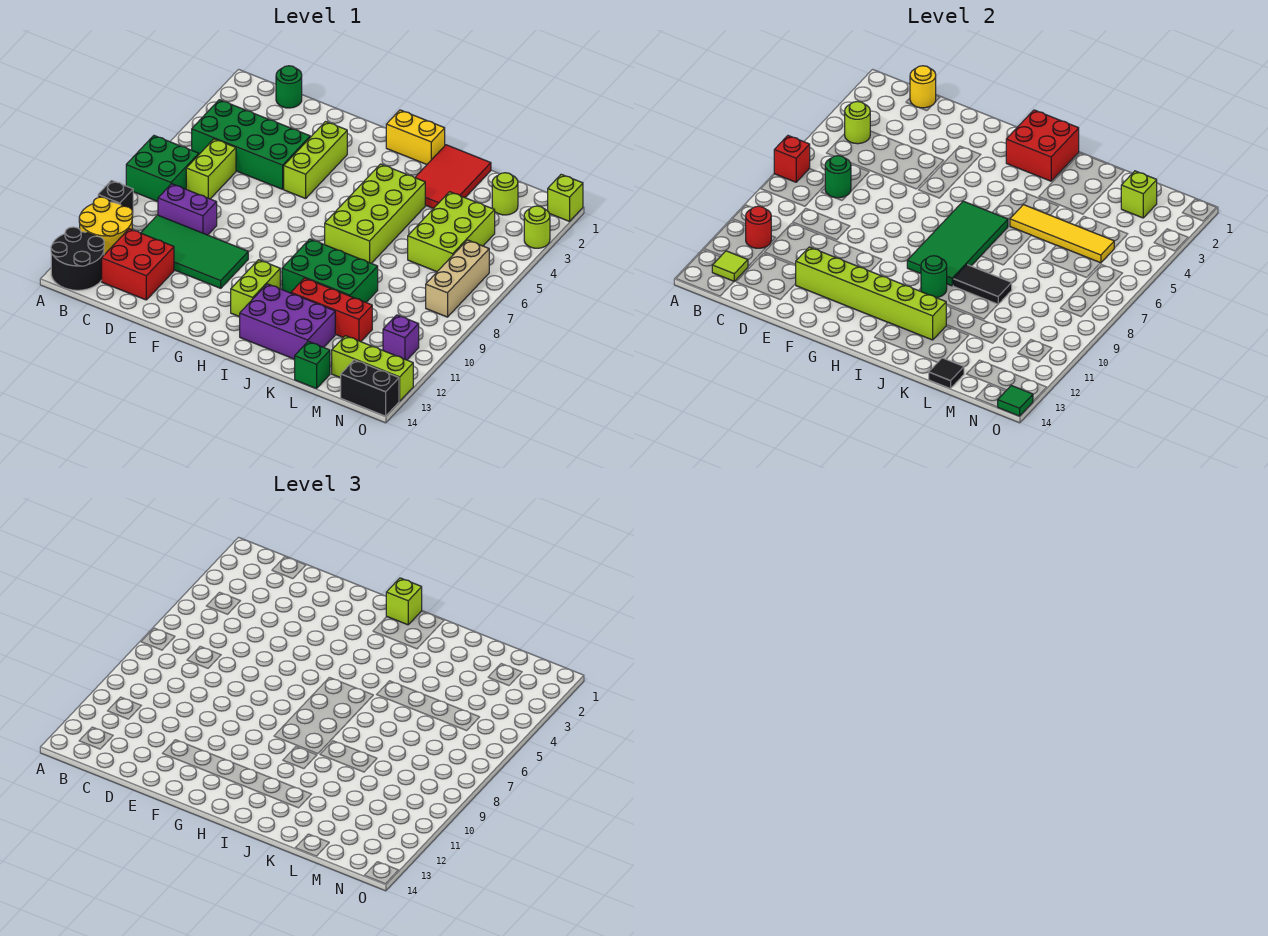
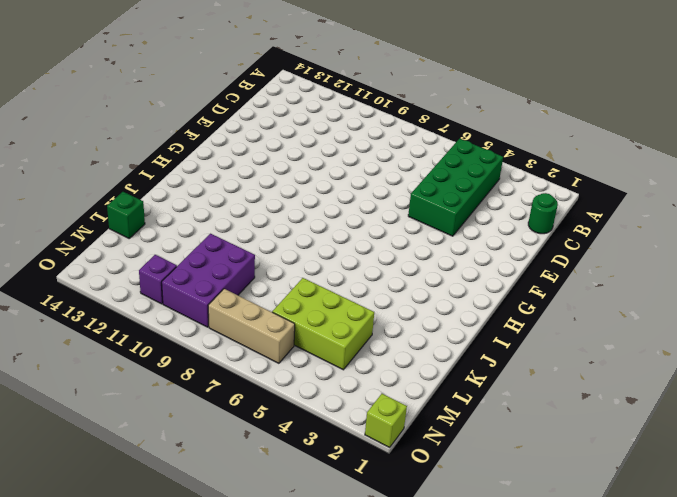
purple 2x3 brick [162,234,255,327] -> purple 2x3 brick moved to [240,284,335,359]
none -> green 2x2 brick [126,136,199,201]
none -> black 1x1 brick [98,180,133,212]
none -> yellow 2x2 round brick [79,197,133,255]
none -> black 2x2 round brick [51,227,104,290]

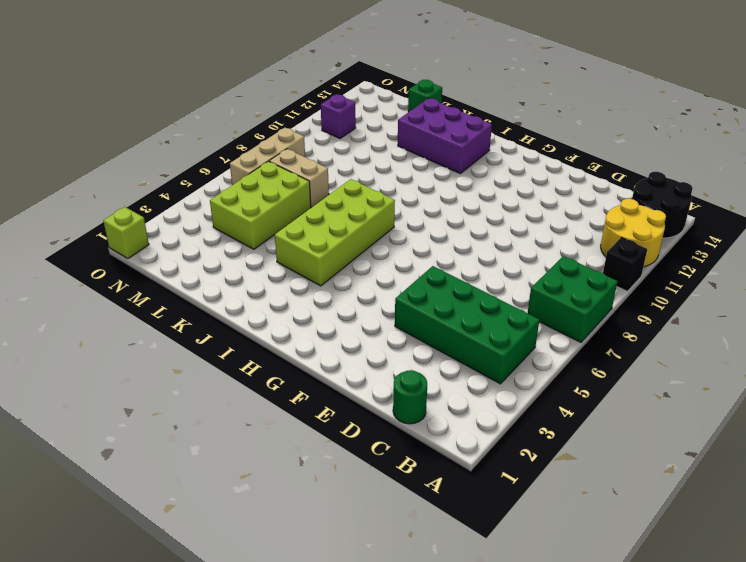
tan 1x2 brick [269,149,329,207] -> none
none -> lime 1x2 brick [186,139,236,199]
none -> purple 1x2 brick [158,184,217,235]
none -> green 2x4 tile [141,215,248,288]
none -> red 2x2 brick [102,229,174,300]

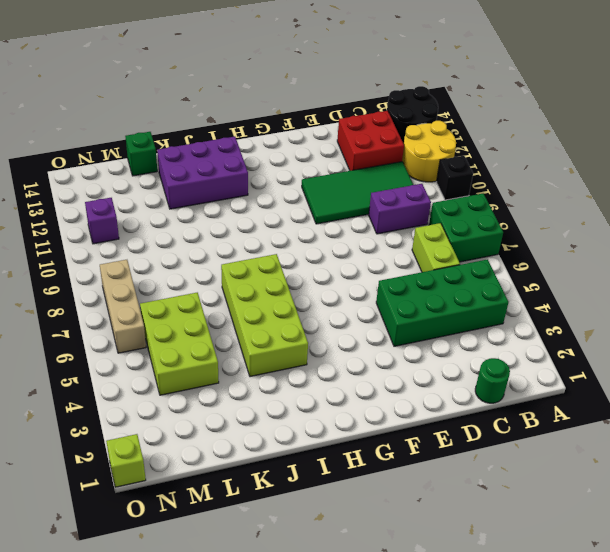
none -> lime 1x3 brick [284,122,347,199]
none -> yellow 1x2 brick [386,110,445,164]
none -> lime 1x2 brick [231,260,280,317]
none -> green 2x3 brick [282,239,378,302]

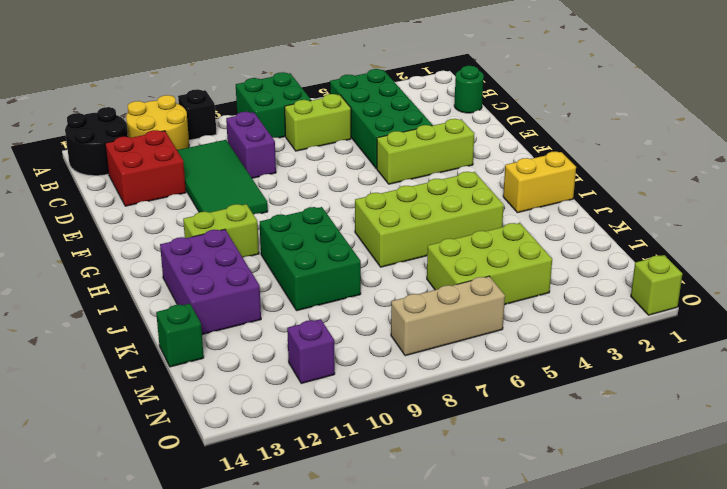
yellow 1x2 brick [503,152,576,213] -> yellow 1x2 brick turned to [386,110,445,164]
none -> red 2x3 tile [415,145,491,209]
none -> red 1x3 brick [291,278,372,342]
none -> lime 1x1 round brick [492,173,518,215]
none -> lime 1x3 brick [332,336,413,401]

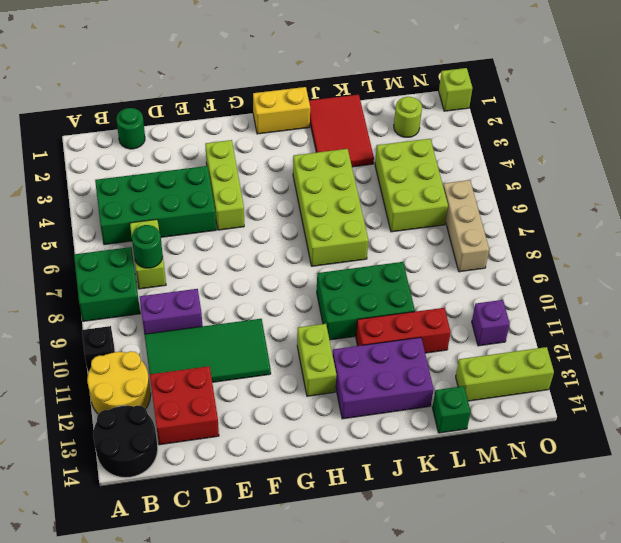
none -> black 1x2 brick [341,360,399,416]
none -> lime 1x1 round brick [524,206,550,248]
none -> red 1x1 brick [774,136,810,182]
none -> lime 1x1 round brick [845,101,870,144]

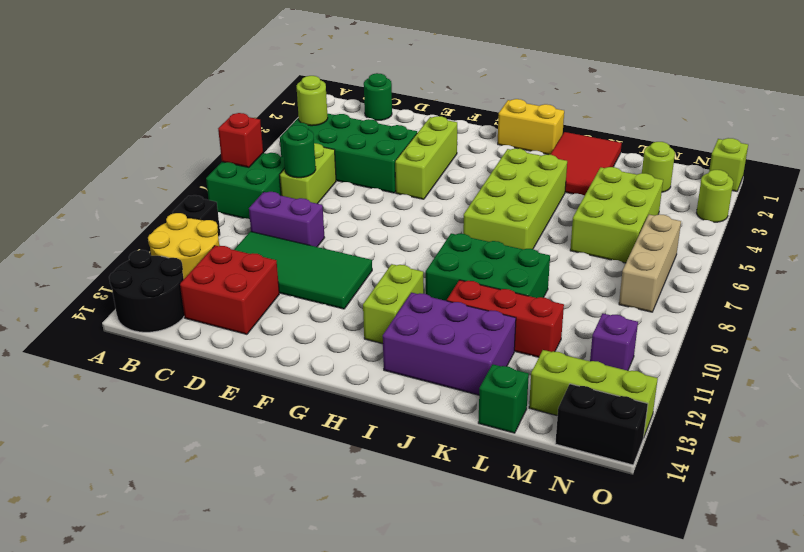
none -> red 1x1 round brick [746,206,771,248]
none -> lime 1x1 tile [712,251,748,281]
none -> yellow 1x1 round brick [910,66,936,108]
none -> lime 1x6 brick [795,247,946,340]

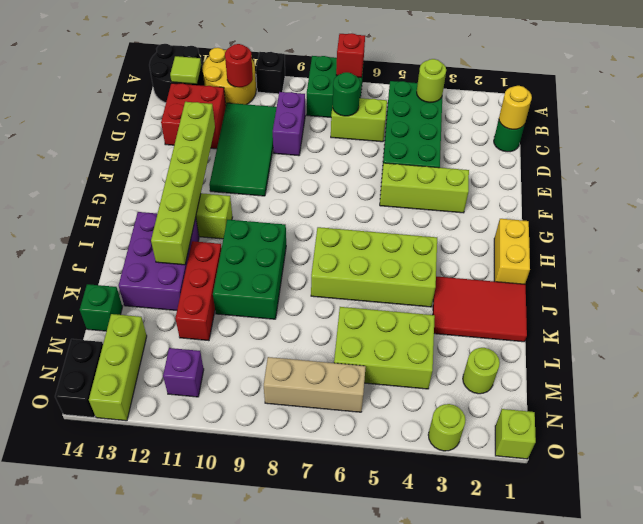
none -> red 2x2 brick [1006,110,1079,181]
none -> green 2x4 tile [907,201,1008,286]
none -> green 1x1 round brick [921,256,947,298]
none -> yellow 1x4 tile [1010,205,1114,263]

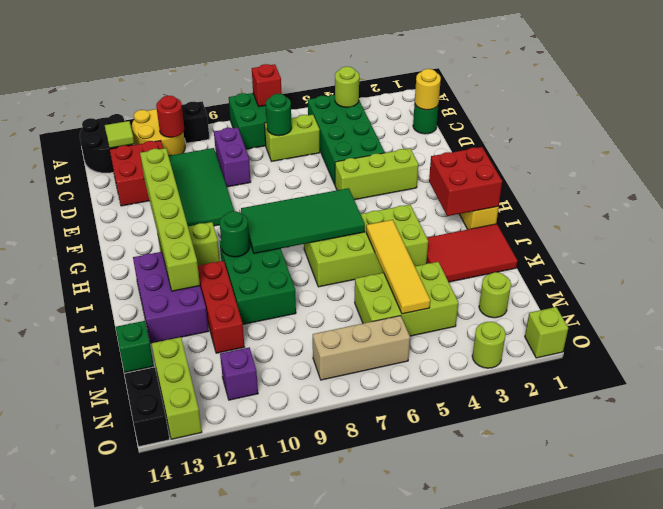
none -> black 1x2 tile [953,265,1012,304]
none -> black 1x1 tile [929,358,964,389]
none -> lime 1x1 brick [1121,171,1157,218]
none -> green 1x1 tile [998,385,1033,416]

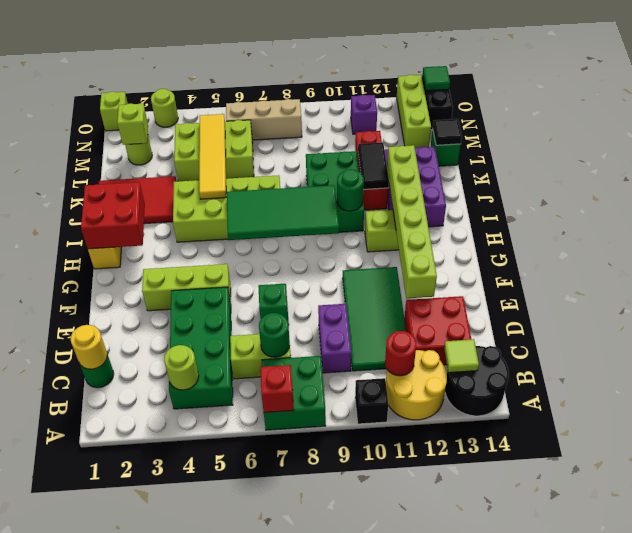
green 1x1 brick [258,284,289,325] -> none
black 1x2 tile [358,142,389,189] -> black 1x2 tile moved to [953,265,1012,304]
none -> lime 1x1 brick [386,578,422,625]

